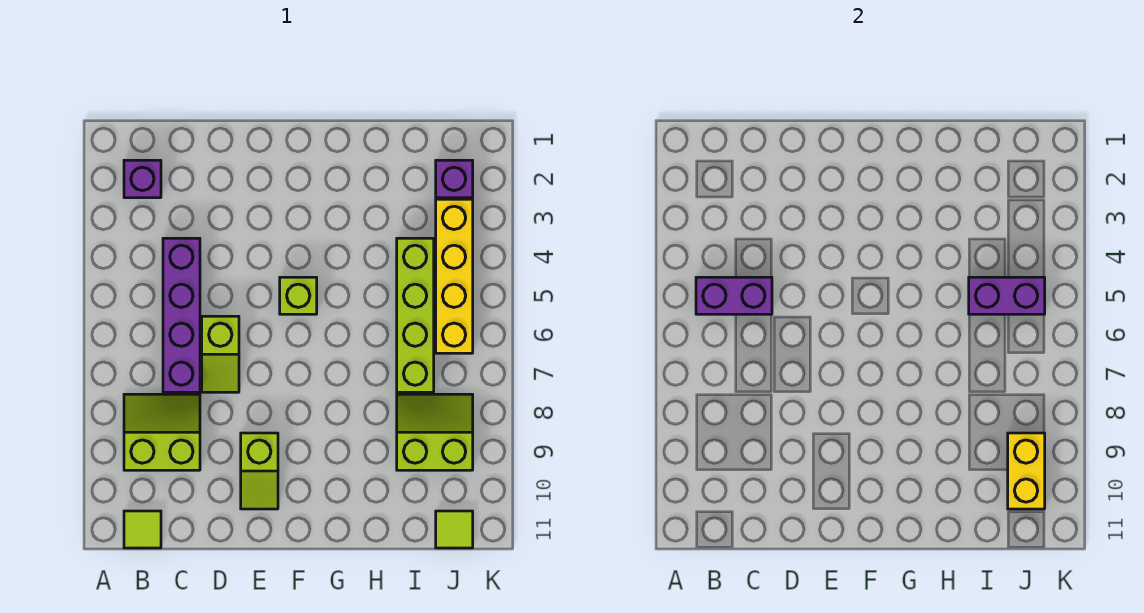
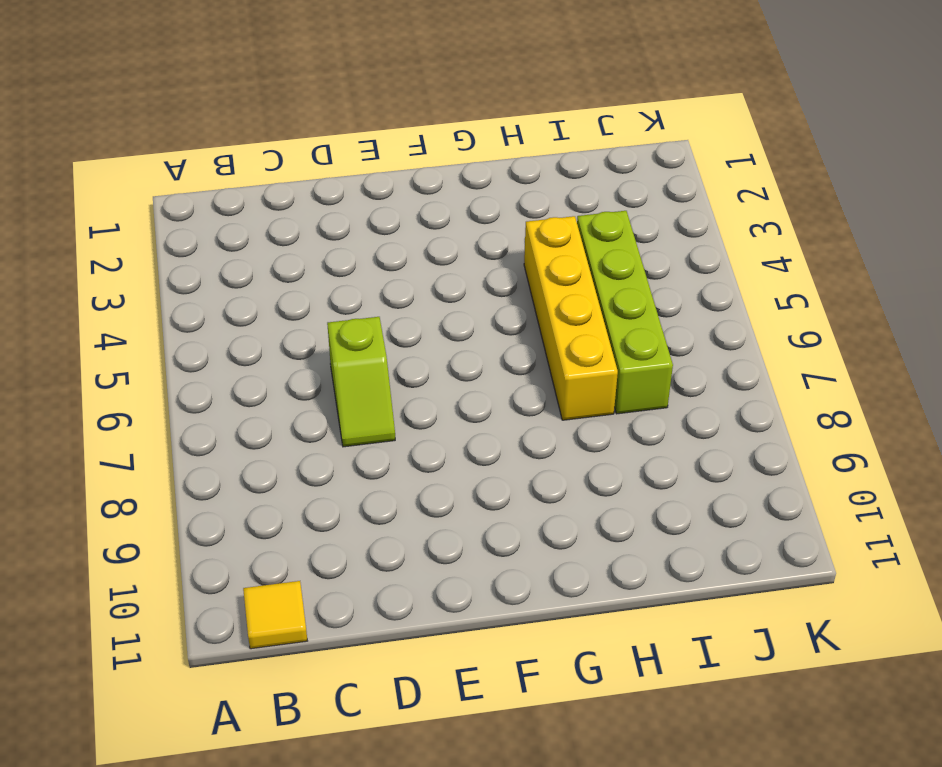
yellow 1x1 tile [243,581,307,649] -> lime 1x1 tile [124,511,161,548]
yellow 1x4 brick [524,216,618,420] -> yellow 1x4 brick moved to [436,199,473,353]
none -> purple 1x1 brick [124,160,161,198]
none -> lime 2x2 slope [124,394,200,470]
none -> purple 1x4 brick [163,238,200,392]

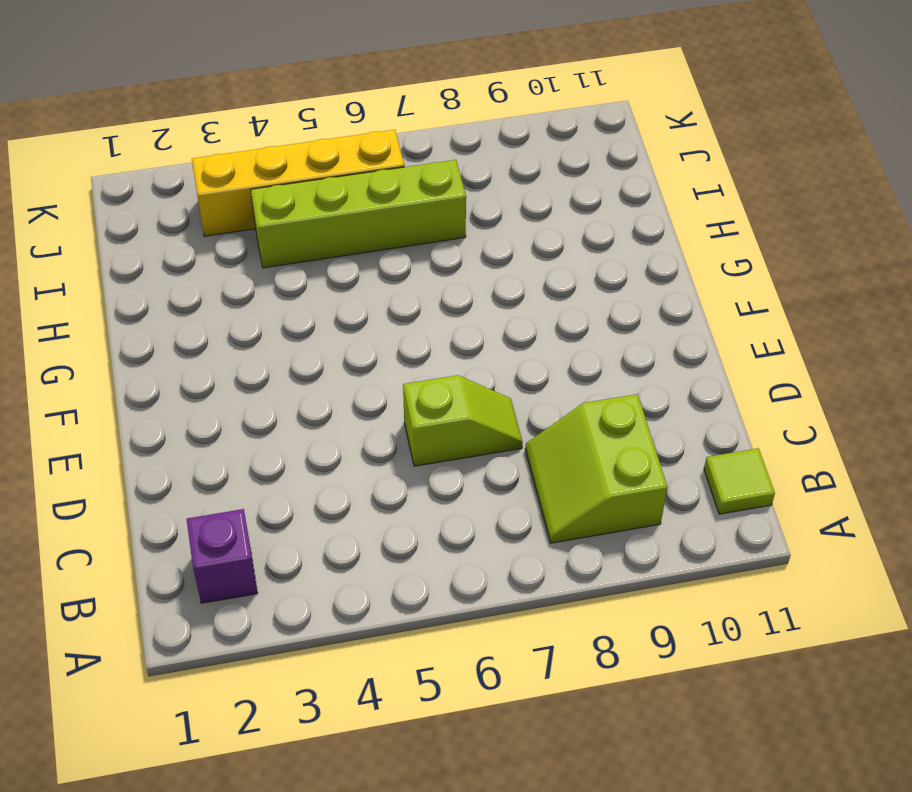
none -> purple 1x4 brick [163,238,200,392]
none -> lime 1x2 slope [241,433,278,509]
none -> lime 1x1 brick [280,277,317,314]

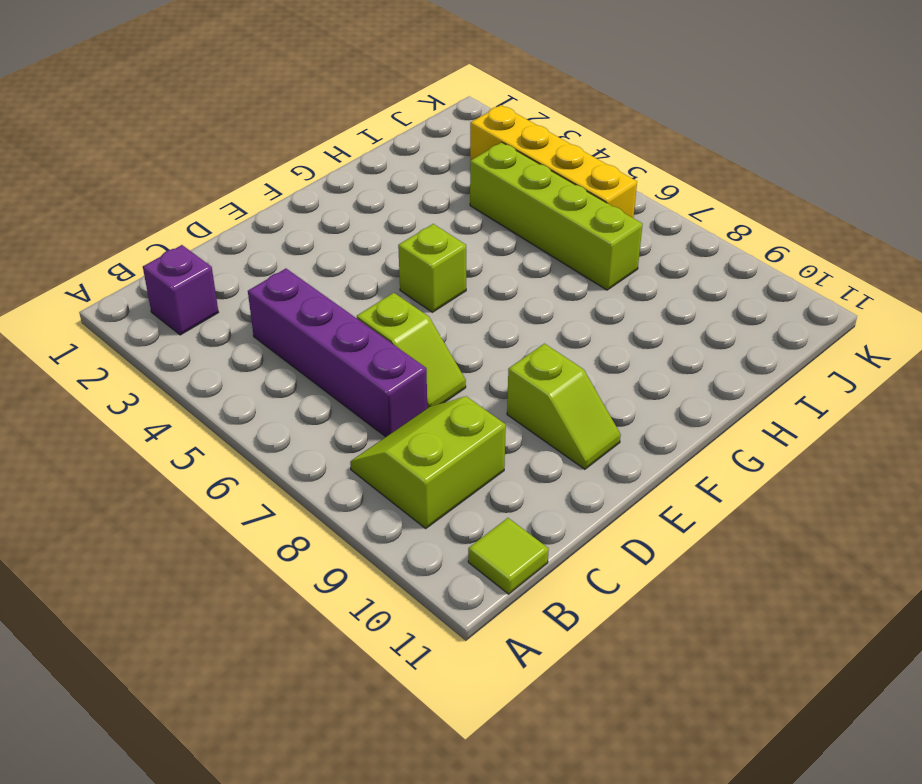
none -> lime 2x2 slope [397,394,473,470]
none -> purple 1x1 brick [436,160,473,198]
none -> lime 1x1 tile [436,511,473,548]

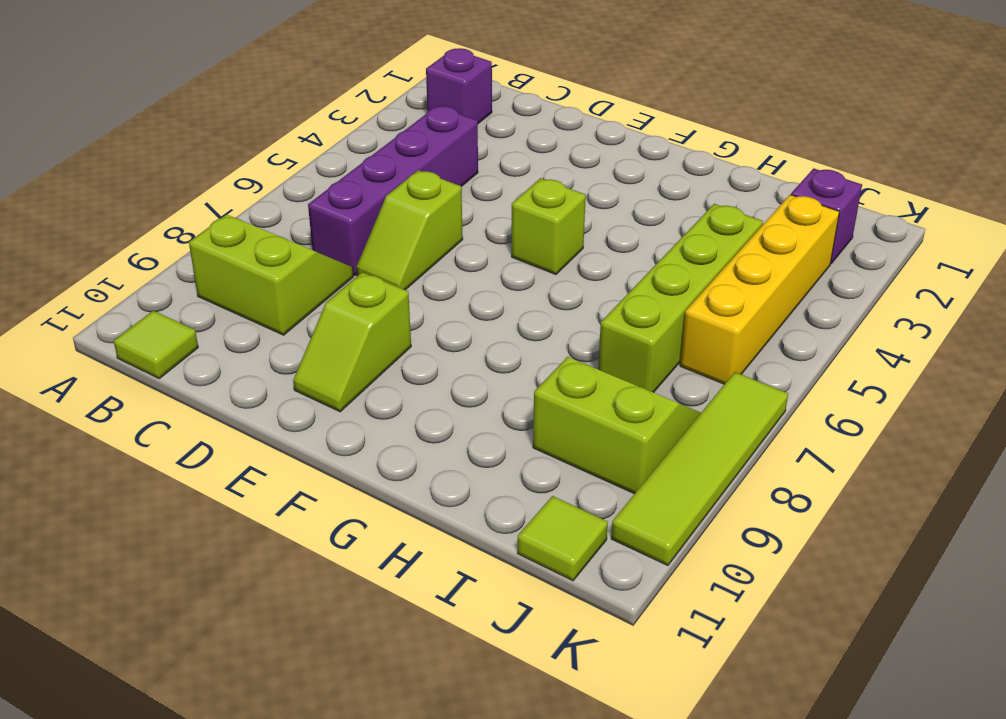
lime 1x4 tile [611,372,788,565] -> none
none -> purple 1x2 brick [696,277,772,314]
none -> purple 1x2 brick [969,277,1045,314]
none -> yellow 1x2 brick [1008,433,1045,509]

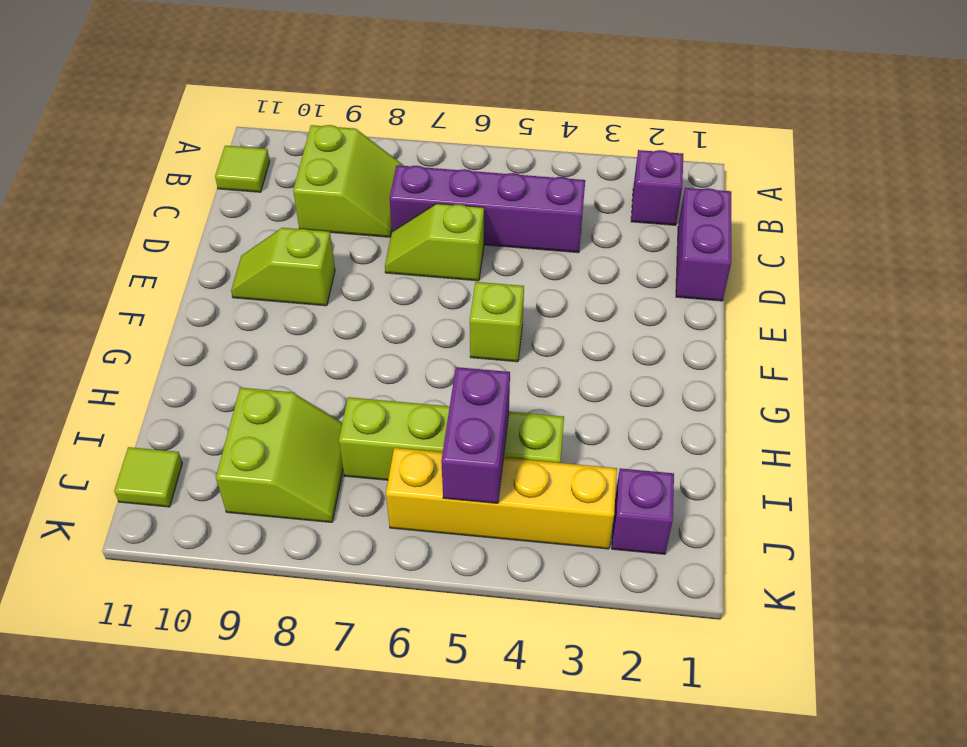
purple 1x2 brick [676,188,731,301] -> purple 1x2 brick moved to [696,277,772,314]
none -> yellow 1x2 brick [1008,433,1045,509]

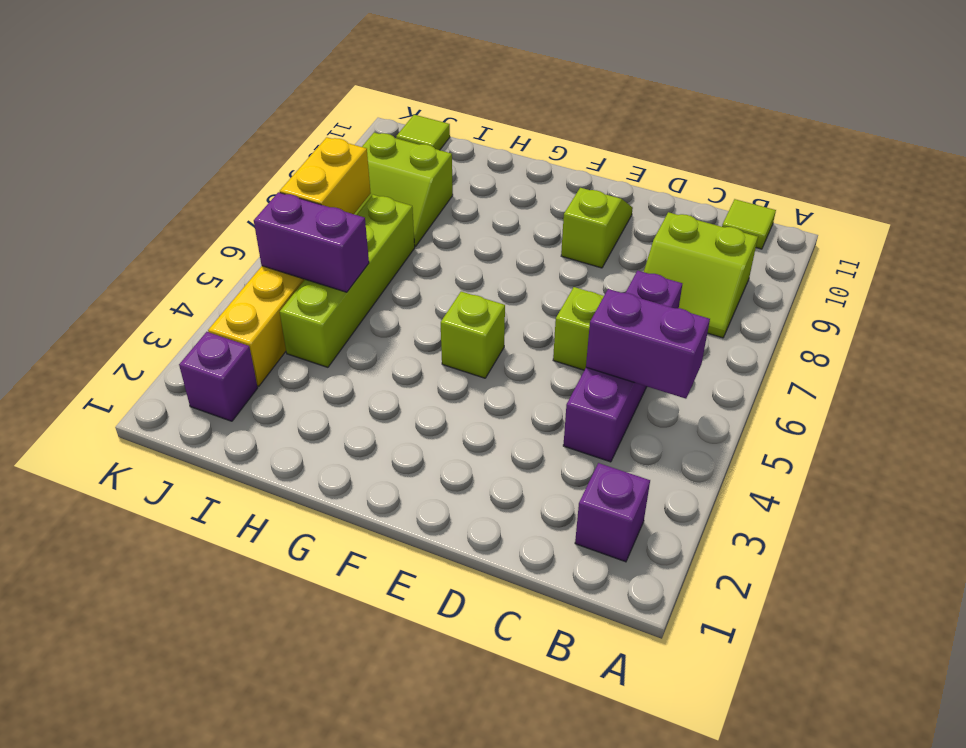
yellow 1x2 brick [280,137,371,214] -> yellow 1x2 brick moved to [1008,433,1045,509]

